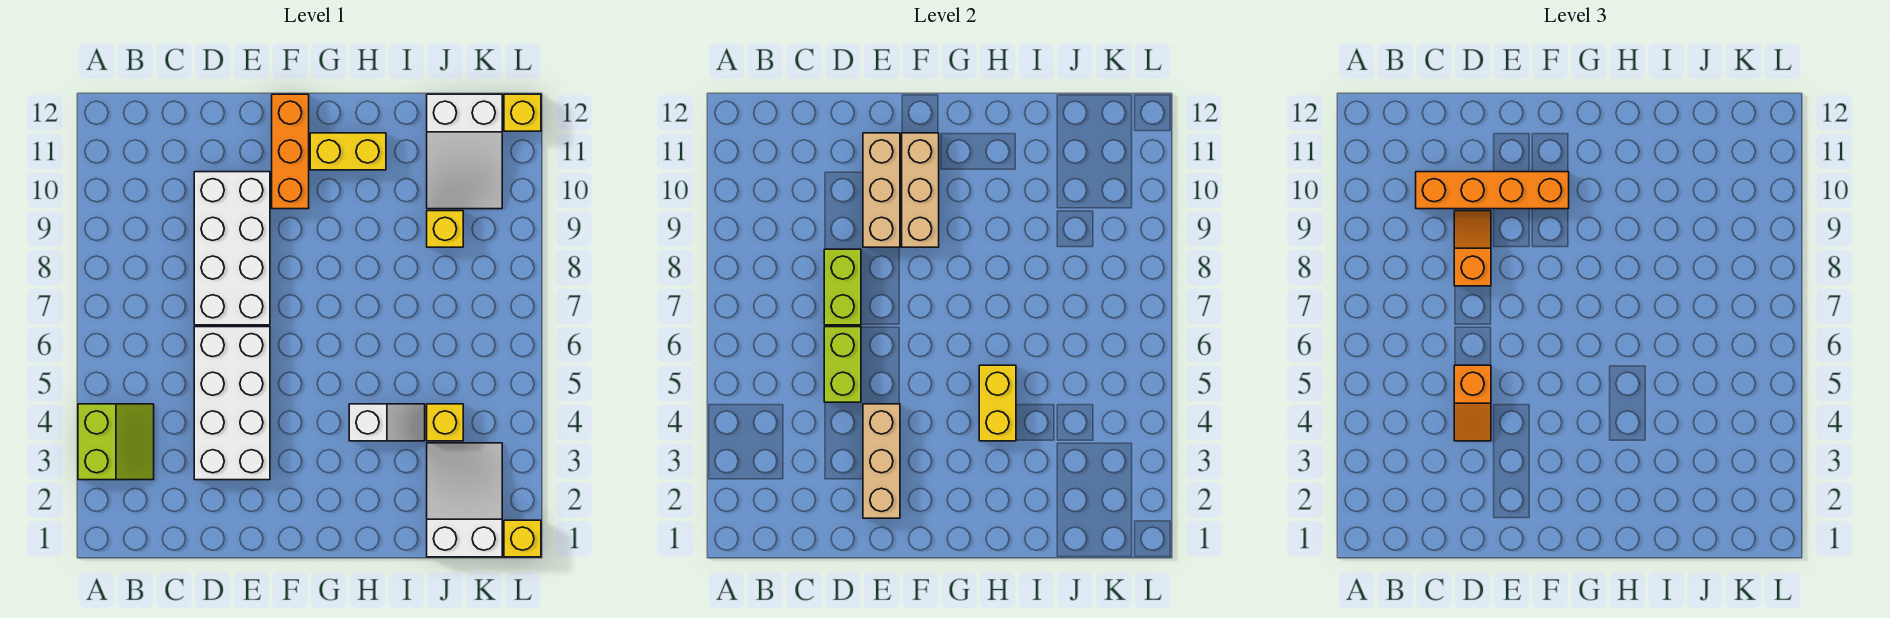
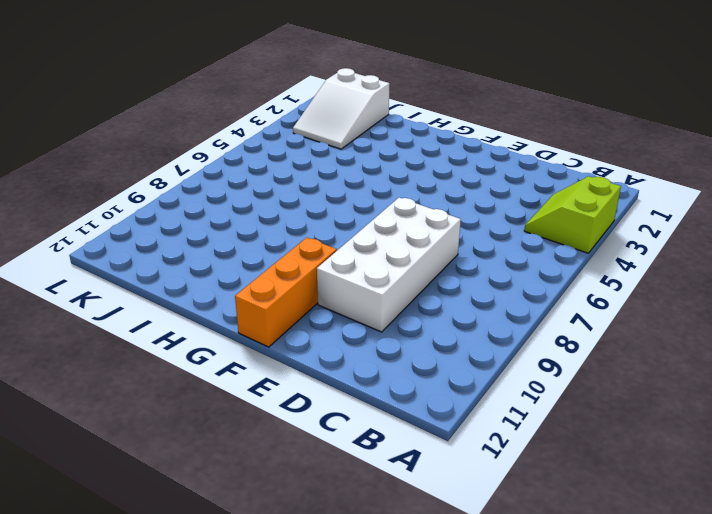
none -> white 2x4 brick [194,327,270,480]
none -> yellow 1x2 brick [310,133,386,170]
none -> white 1x2 slope [349,404,425,441]

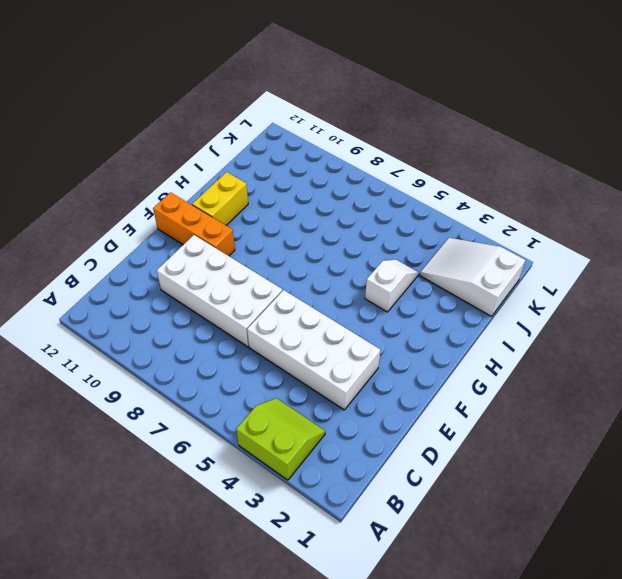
none -> yellow 1x1 brick [427,404,463,441]
none -> yellow 1x1 brick [427,211,463,247]
none -> white 2x3 slope [427,94,502,209]

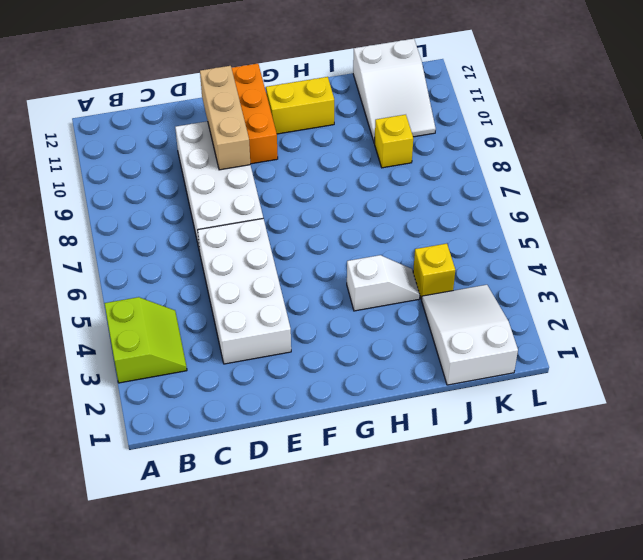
none -> yellow 1x1 brick [504,520,541,557]
none -> yellow 1x1 brick [504,94,541,131]
none -> lime 1x2 brick [824,327,861,402]

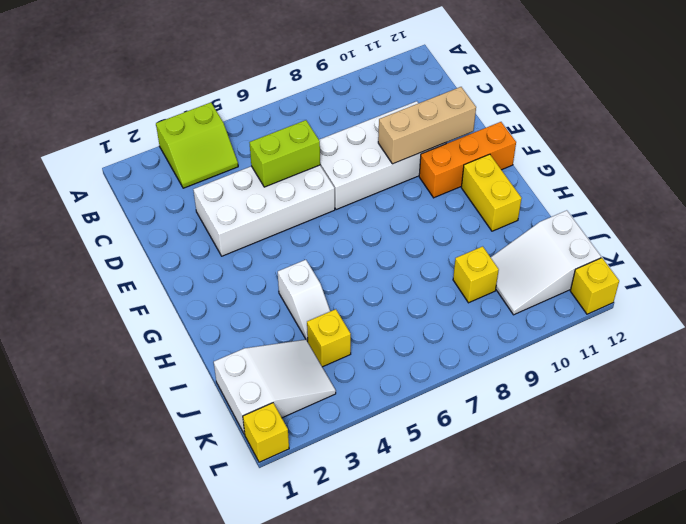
none -> lime 1x2 brick [824,249,861,325]
none -> tan 1x3 brick [863,404,900,518]
none -> tan 1x3 brick [902,133,939,247]

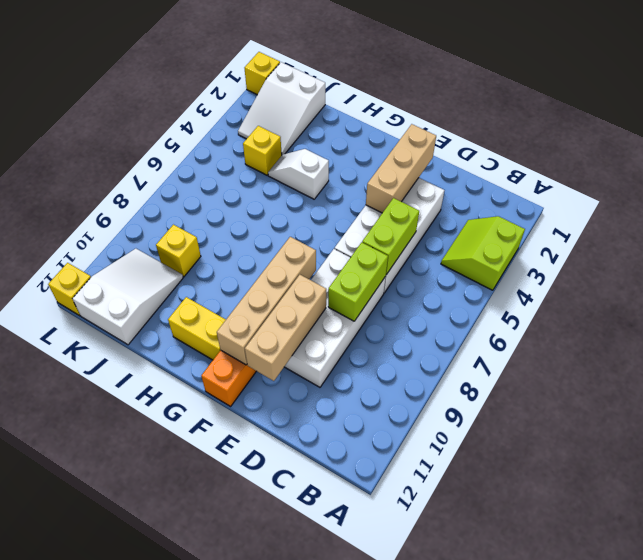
tan 1x4 brick [217,237,316,365] -> tan 1x3 brick [902,133,939,247]
none -> yellow 1x2 brick [979,365,1016,441]
none -> orange 1x4 brick [1416,172,1569,209]
none -> orange 1x2 slope [1454,365,1491,441]

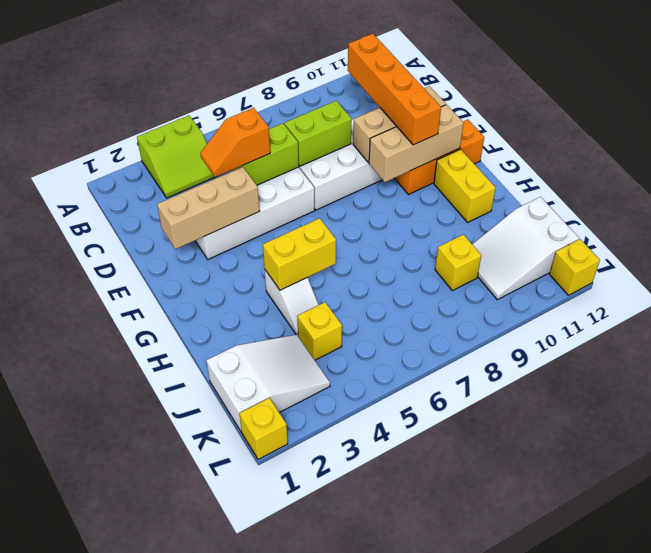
none -> orange 1x2 slope [1454,211,1491,286]

